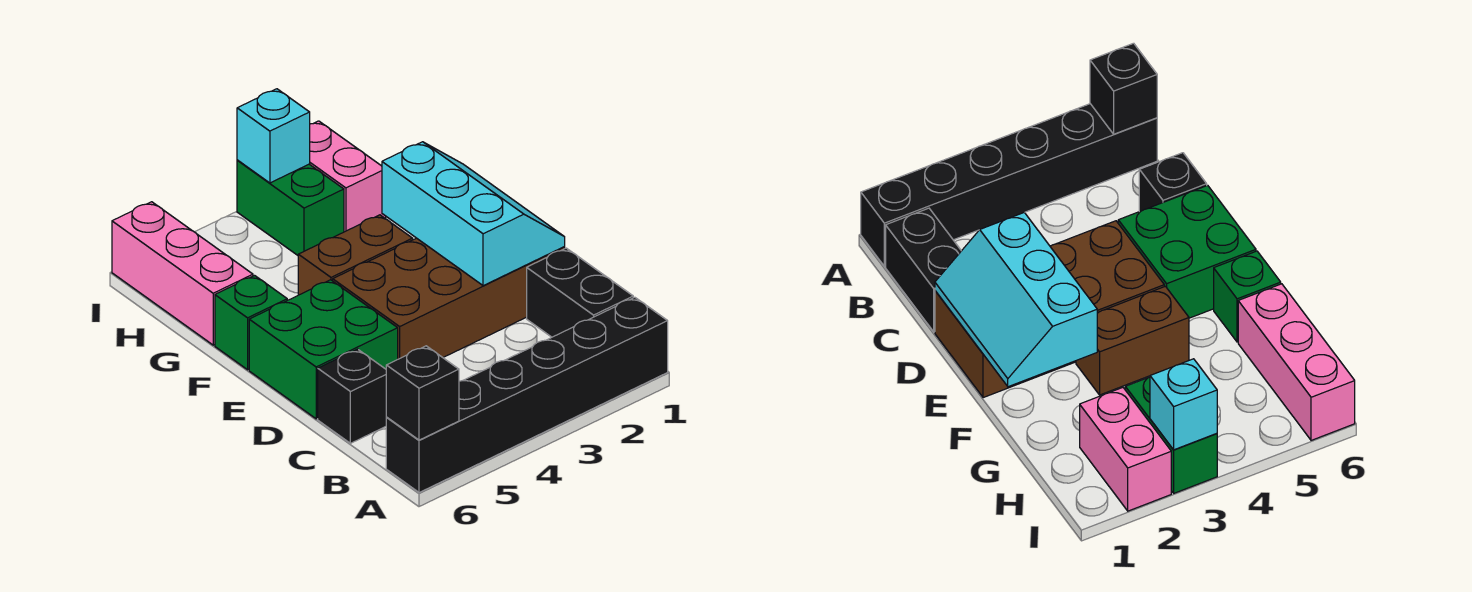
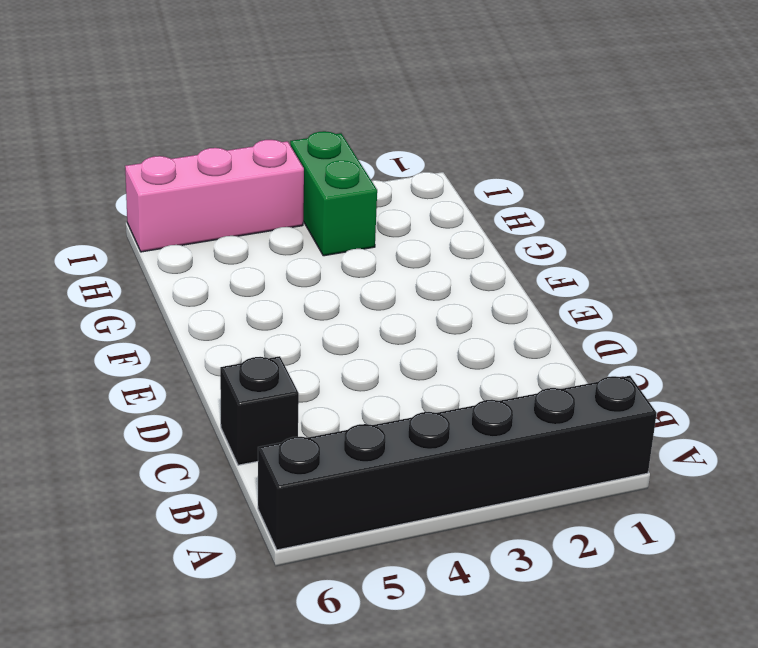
pink 1x3 brick [125,140,304,252] -> pink 1x3 brick turned to [112,202,253,345]
none -> black 1x2 brick [527,248,633,337]
none -> brown 2x4 brick [333,238,565,359]
none -> green 2x2 brick [249,280,398,419]

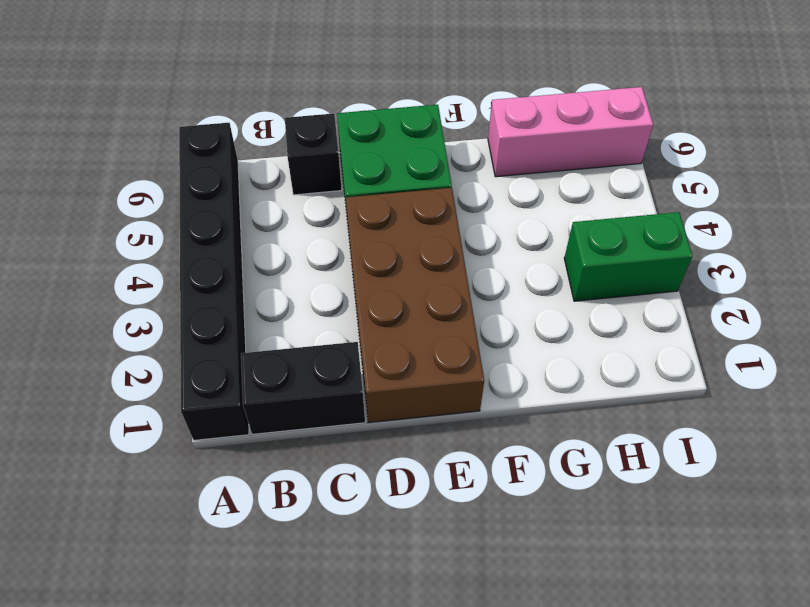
none -> brown 1x2 brick [298,215,413,295]
none -> green 1x1 brick [215,276,287,370]
none -> pink 1x2 brick [310,121,386,232]

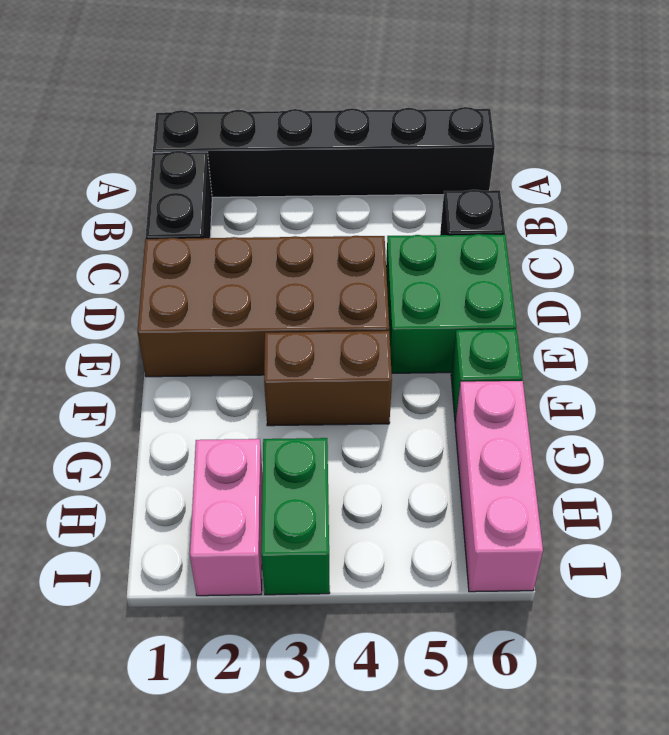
none -> black 1x1 brick [386,346,459,440]
none -> cyan 2x3 slope [382,142,565,286]
none -> cyan 1x1 brick [237,89,310,183]

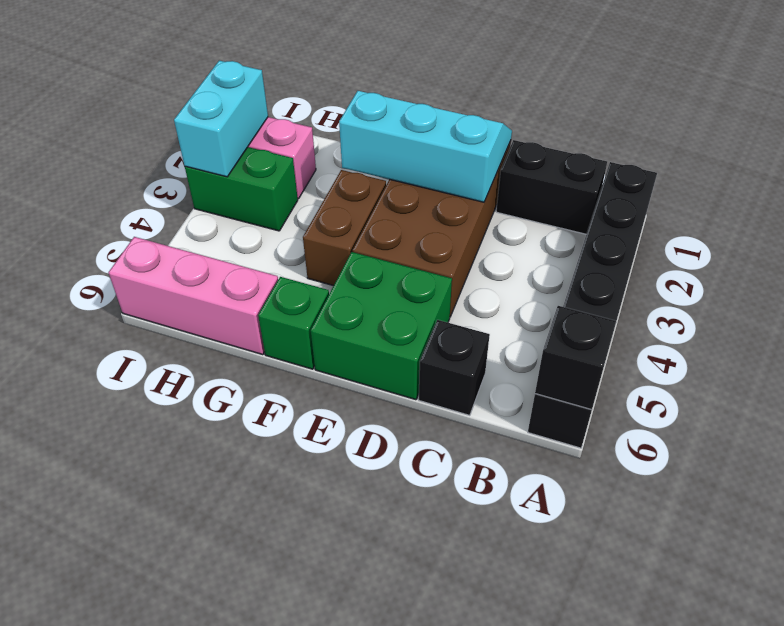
cyan 1x2 brick [174,61,268,177] -> cyan 1x1 brick [237,89,310,183]

